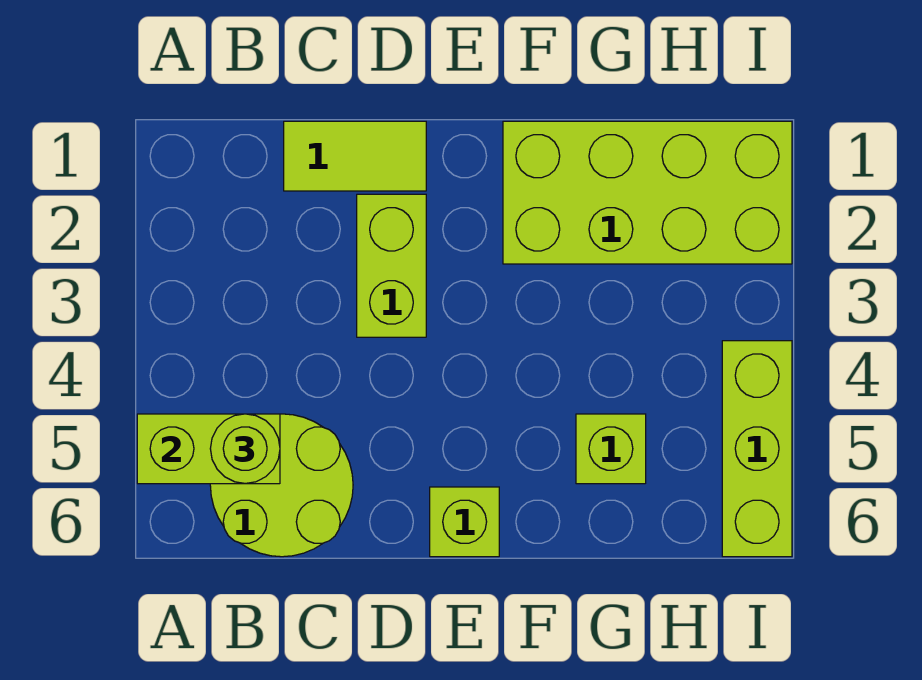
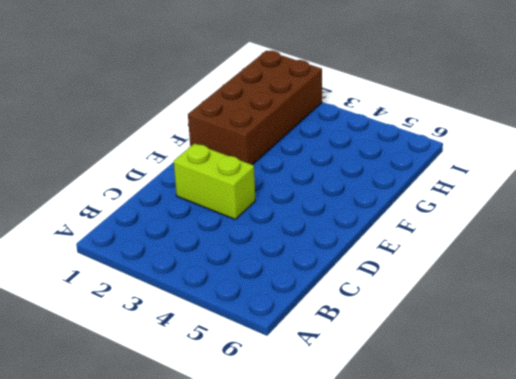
brown 2x4 brick [188,51,322,165] -> lime 2x4 brick [503,121,792,264]
none -> lime 2x2 round brick [210,414,353,557]
none -> lime 1x2 tile [284,121,426,191]

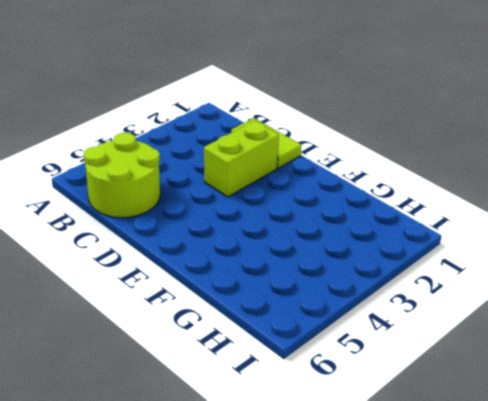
none -> lime 1x1 brick [430,487,499,557]
none -> lime 2x4 brick [503,121,792,264]

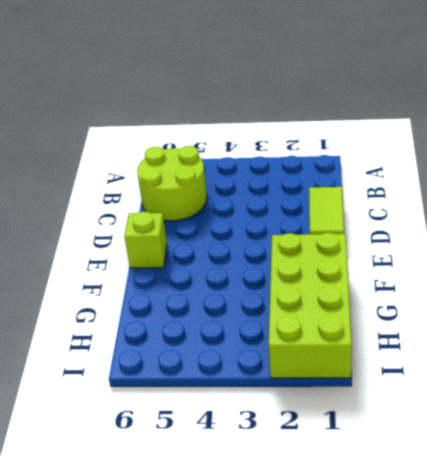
none -> lime 1x2 brick [357,194,426,337]
none -> lime 1x1 brick [576,414,646,484]

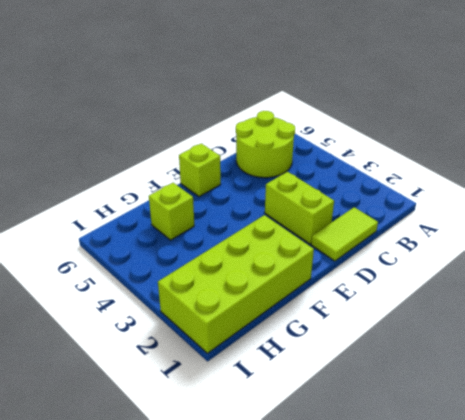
none -> lime 1x3 brick [722,341,792,557]
none -> lime 1x2 brick [137,414,280,484]

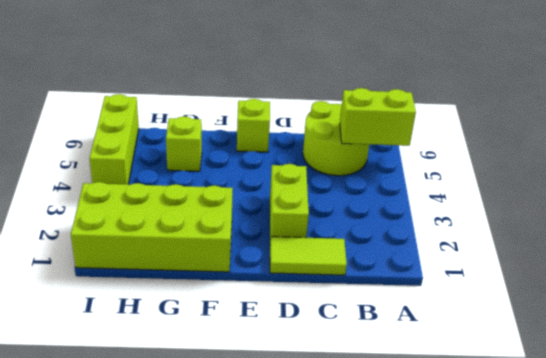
none -> lime 1x1 round brick [210,414,280,484]

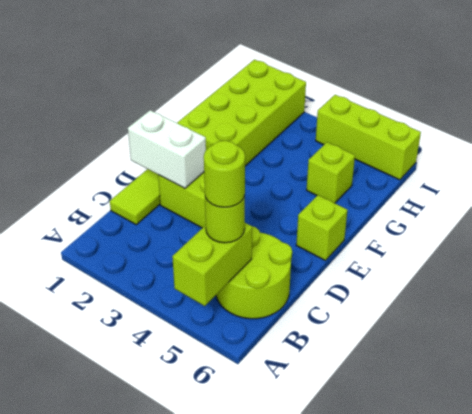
lime 1x1 round brick [204,141,245,207] -> none
white 1x2 brick [128,110,206,188] -> none

